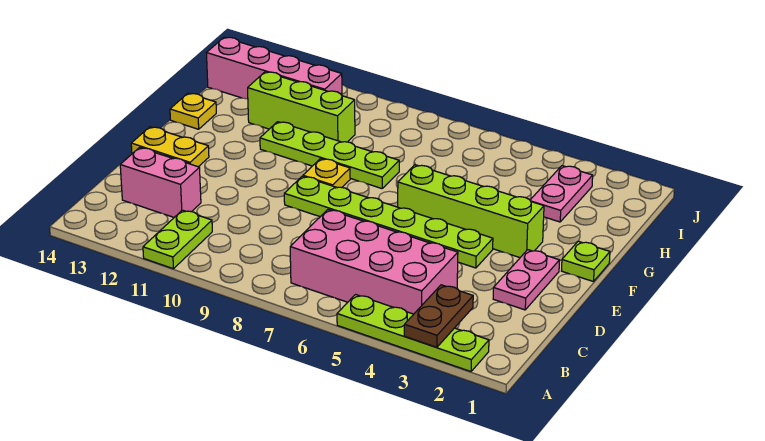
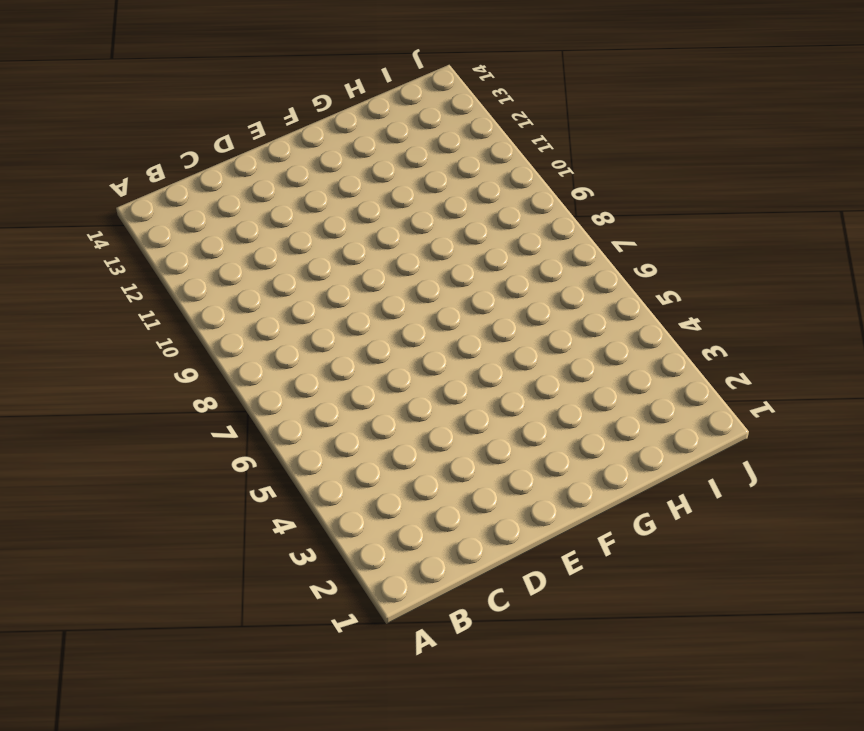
none -> lime 1x4 plate [337,295,489,371]
none -> lime 1x2 plate [143,210,212,269]
none -> pink 2x4 brick [290,210,458,314]

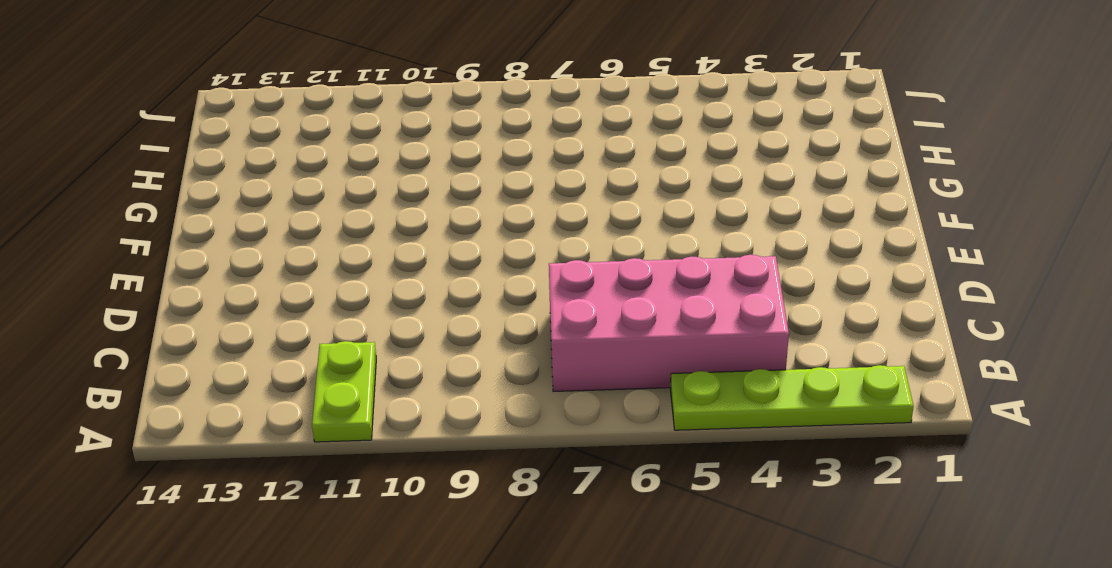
none -> pink 1x2 brick [120,148,201,217]
none -> pink 1x2 plate [493,250,560,310]
none -> lime 1x6 plate [284,176,493,268]

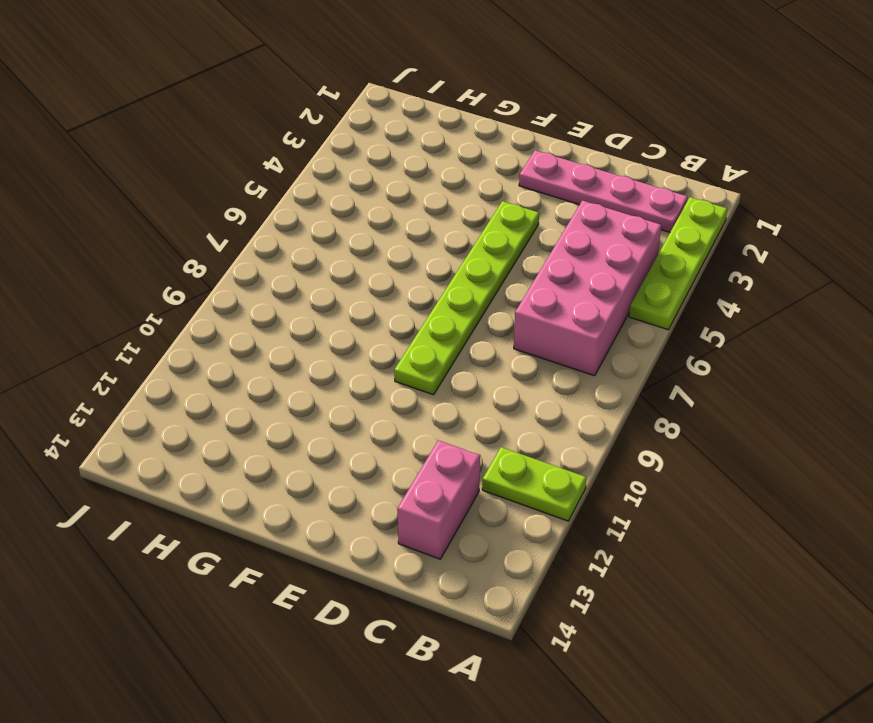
pink 1x4 plate [519,150,688,232] -> pink 1x2 plate [493,250,560,310]
none -> yellow 1x2 plate [131,127,209,167]
none -> lime 1x1 plate [562,241,610,282]
none -> lime 1x4 brick [398,165,544,258]

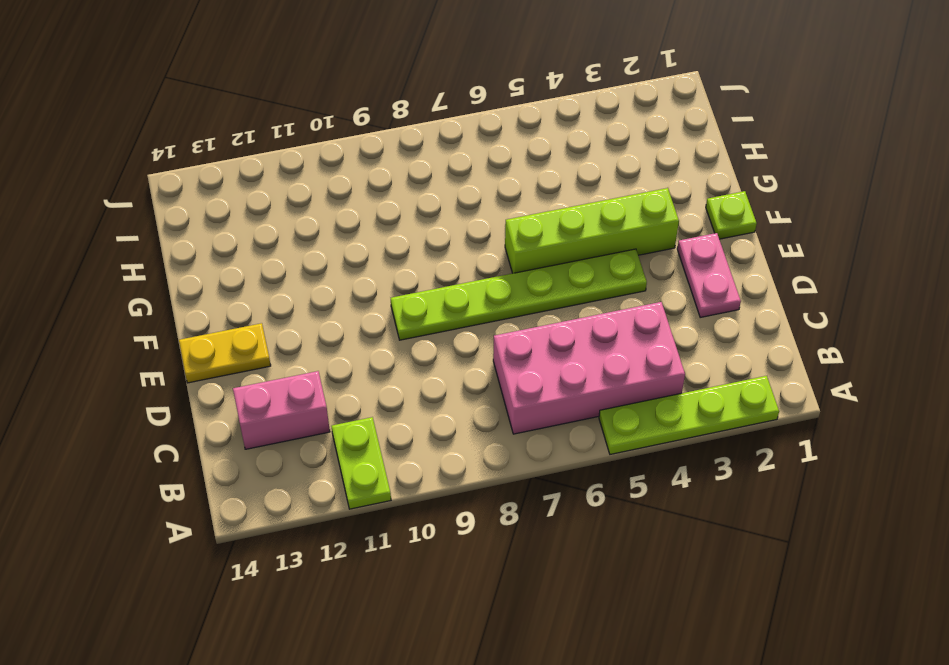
none -> yellow 1x1 plate [303,159,350,188]
none -> lime 1x4 plate [260,122,399,188]
none -> yellow 1x1 plate [170,93,216,129]

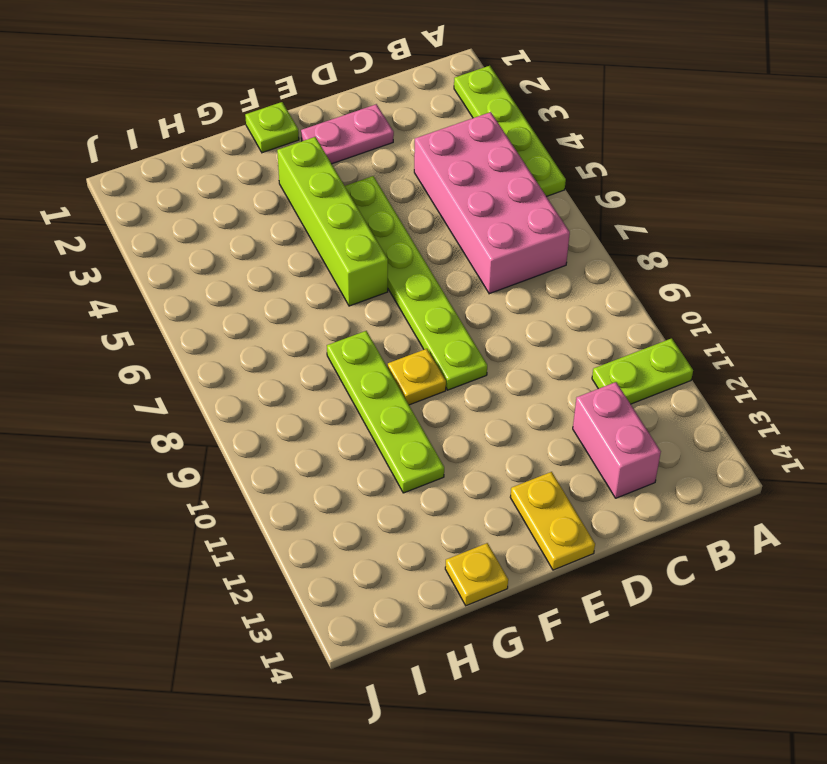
none -> pink 1x2 plate [530,166,593,222]
none -> lime 1x3 brick [248,72,355,142]
none -> pink 1x4 brick [207,37,342,99]

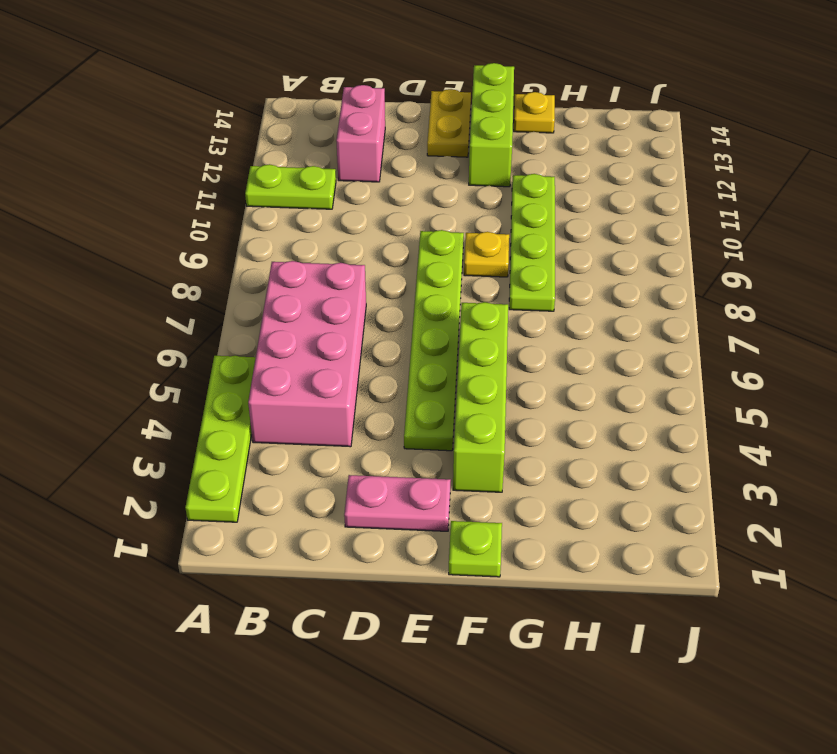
lime 1x3 brick [469,63,514,187] -> lime 1x3 brick moved to [248,72,355,142]
none -> pink 1x2 plate [530,166,593,222]
none -> pink 1x4 brick [207,37,342,99]
none -> brown 1x2 plate [404,285,473,347]

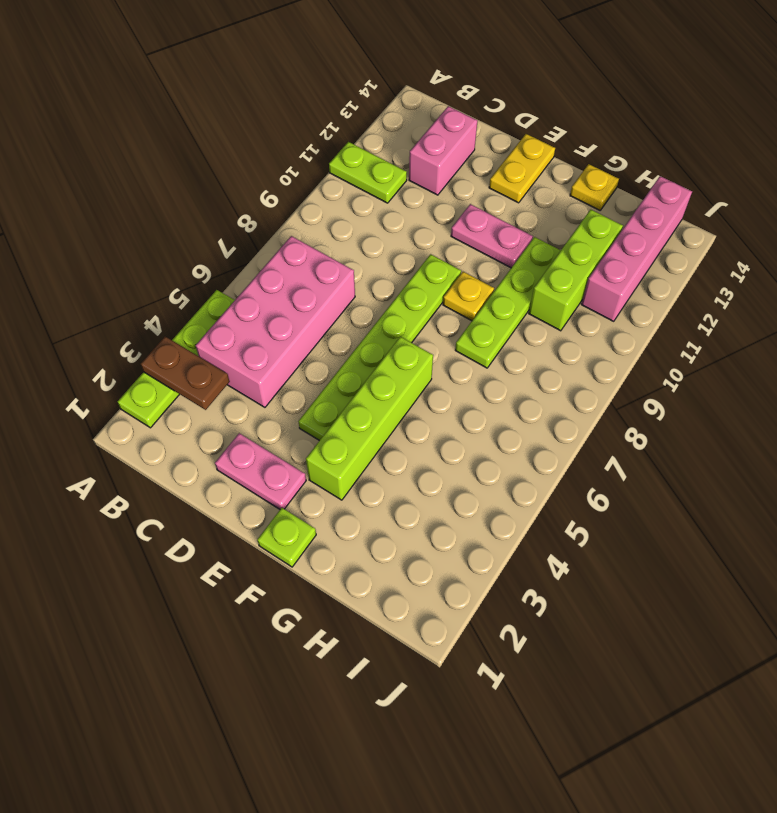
pink 1x2 plate [451,204,533,268] -> pink 1x2 plate moved to [530,166,593,222]

